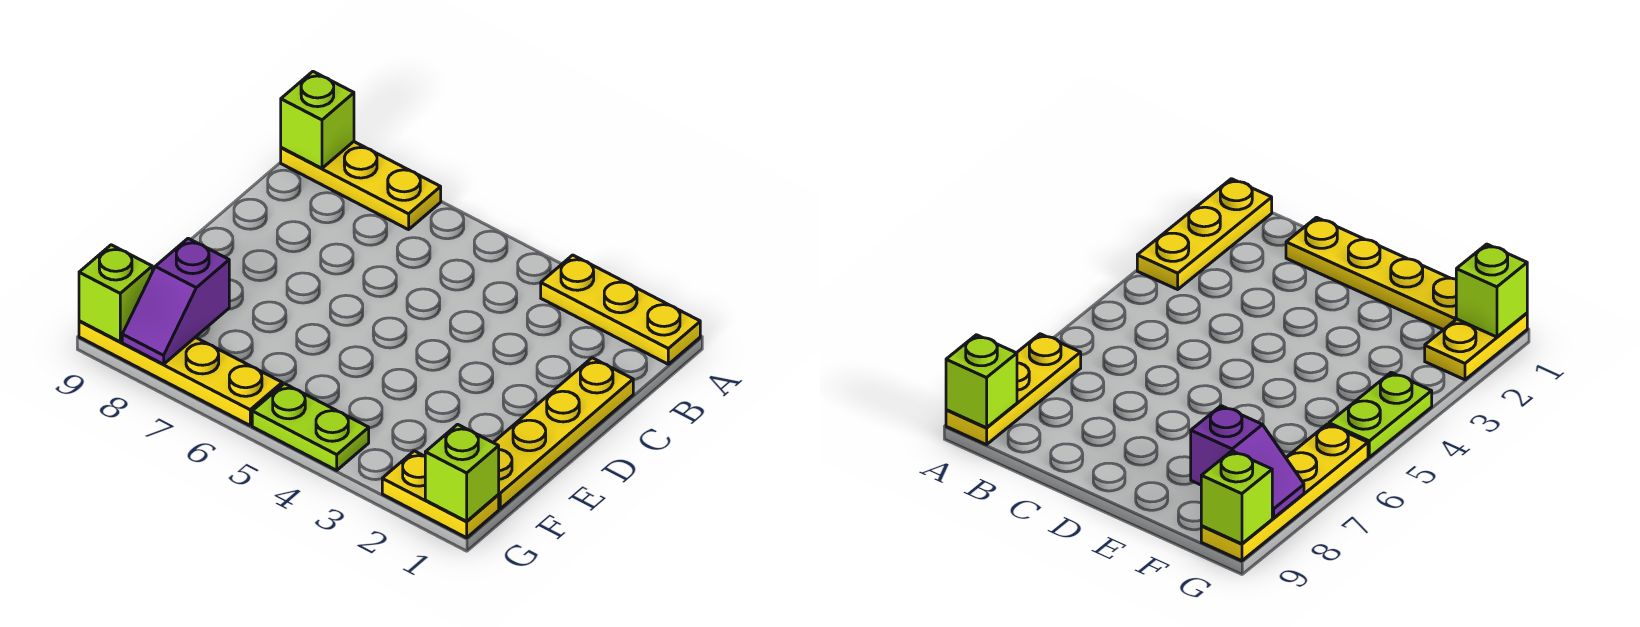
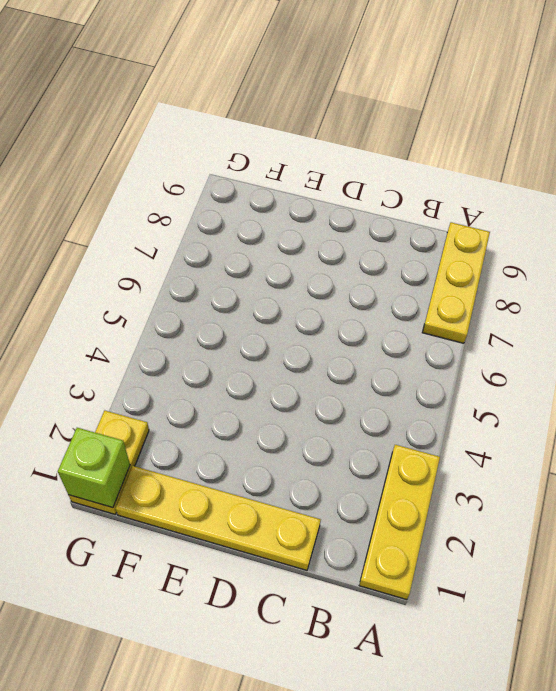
none -> lime 1x2 plate [252,384,369,470]
none -> yellow 1x4 plate [79,321,282,425]

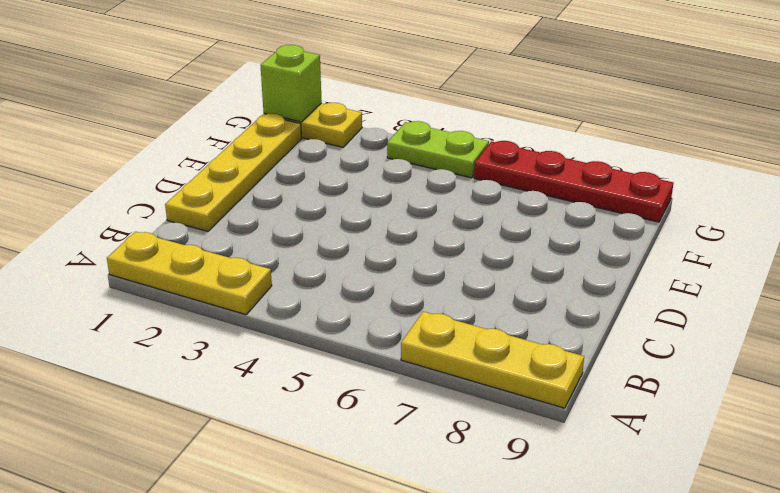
red 1x4 plate [474,141,673,222] -> yellow 1x4 plate [79,321,282,425]
none -> lime 1x1 brick [281,72,354,168]
none -> purple 1x2 slope [122,238,229,364]

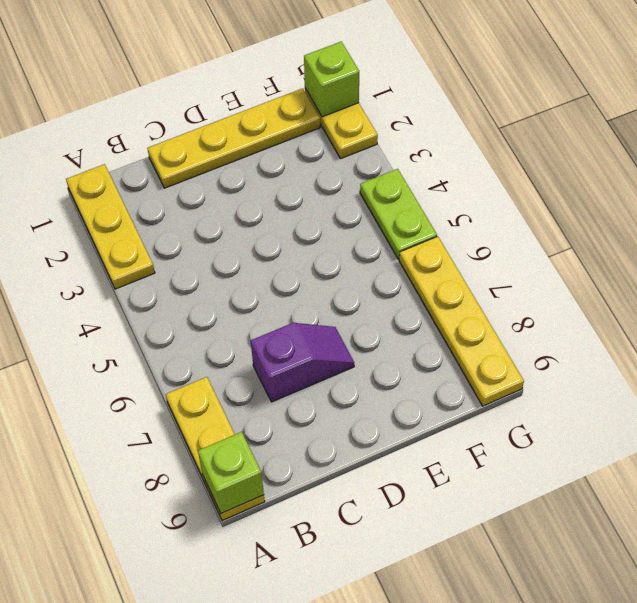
purple 1x2 slope [251,323,354,402] -> purple 1x2 slope moved to [122,238,229,364]
none -> lime 1x1 brick [79,245,152,342]

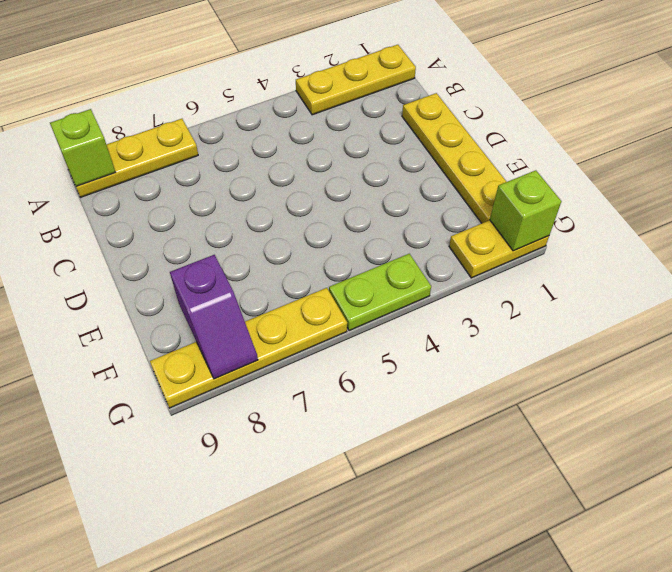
none -> lime 1x1 brick [79,245,152,342]

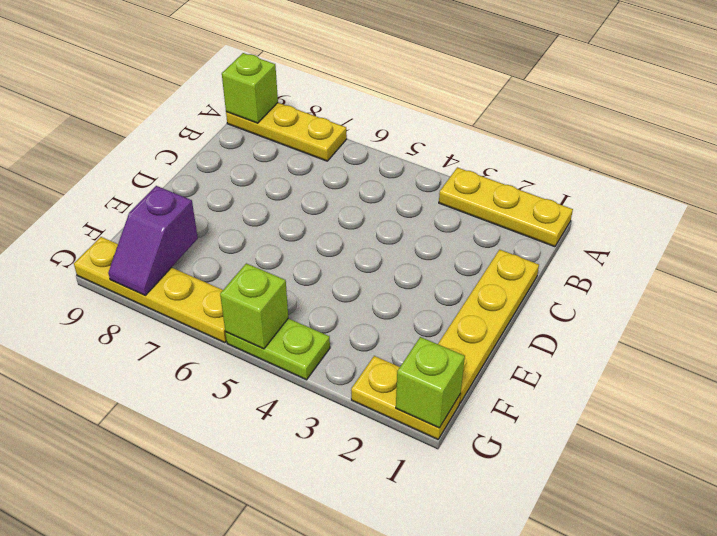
lime 1x1 brick [220,263,288,349] -> lime 1x1 brick moved to [79,245,152,342]

